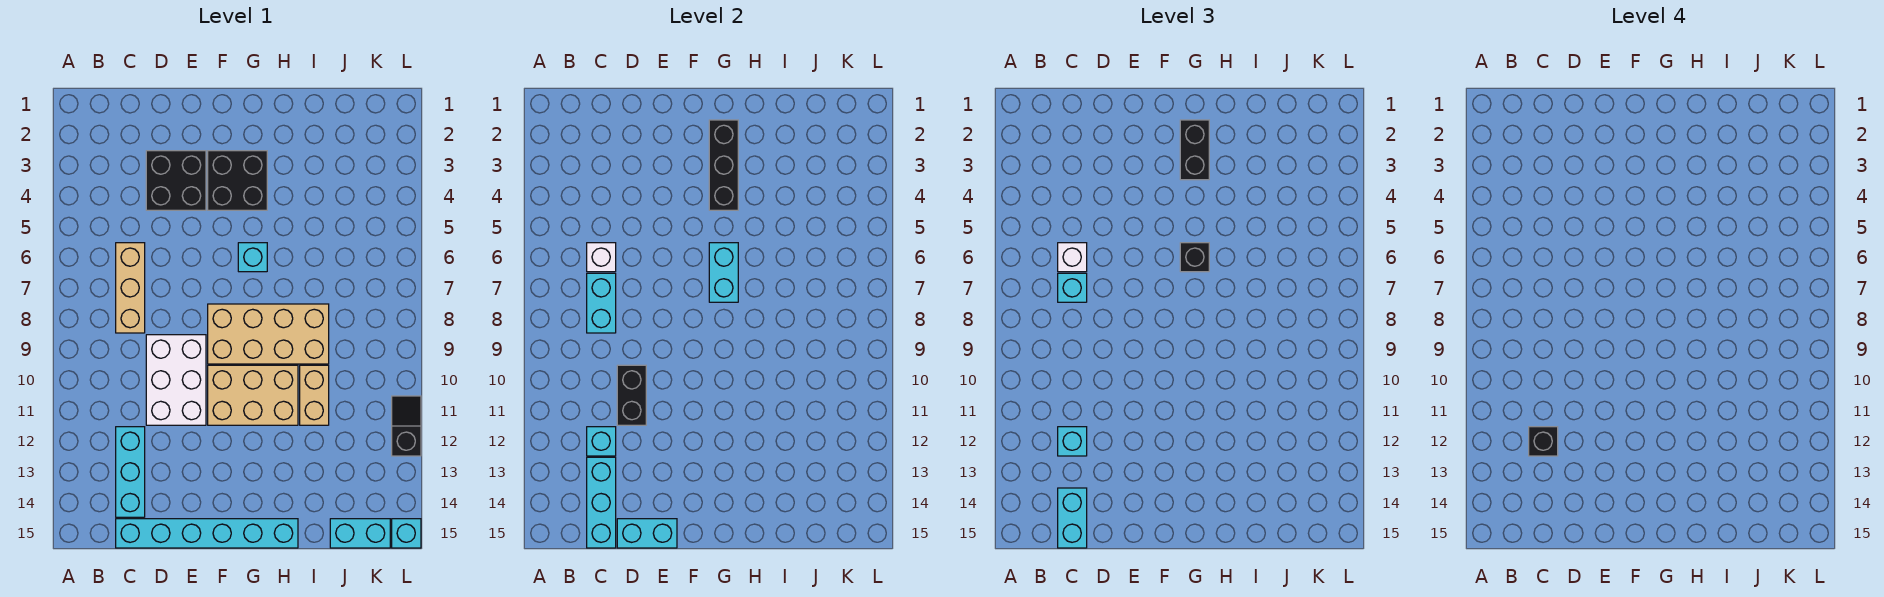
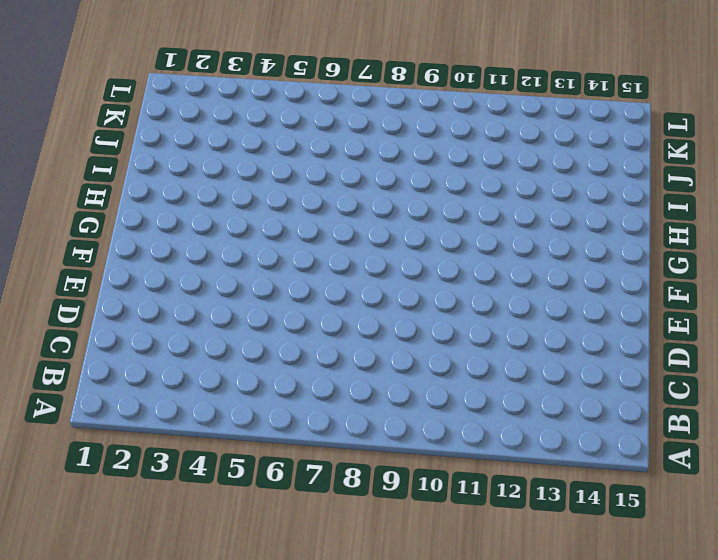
none -> tan 1x3 brick [116,243,145,333]
none -> cyan 1x3 brick [116,427,145,517]
none -> cyan 1x6 brick [116,519,298,548]

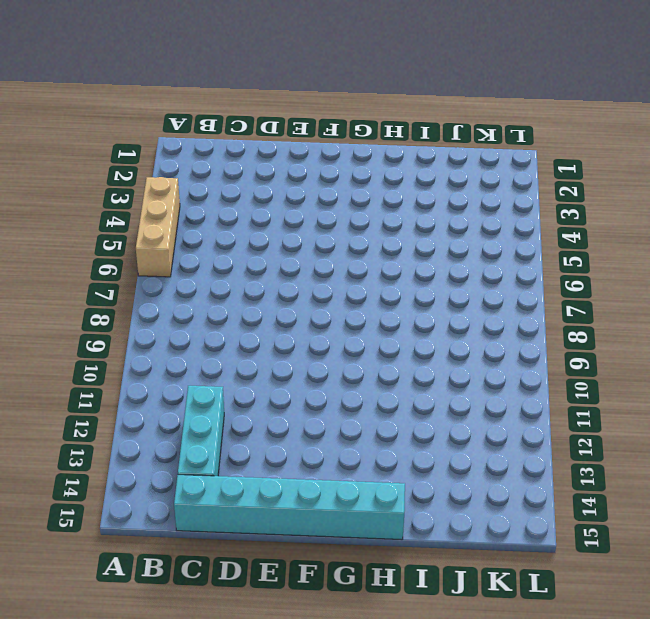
tan 1x3 brick [136,177,180,277] -> tan 1x3 brick moved to [116,243,145,333]
none -> black 2x2 brick [146,151,206,210]
none -> white 2x3 brick [146,335,206,425]
none -> black 2x2 brick [208,151,267,210]

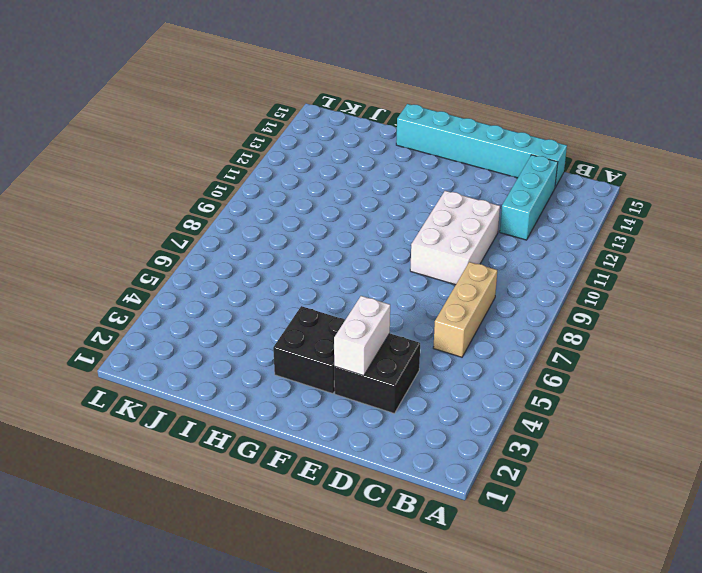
white 1x2 brick [334,296,390,376] -> none
none -> tan 2x4 brick [208,304,329,364]
none -> tan 2x3 brick [208,365,298,425]
none -> cyan 1x1 brick [238,243,267,272]

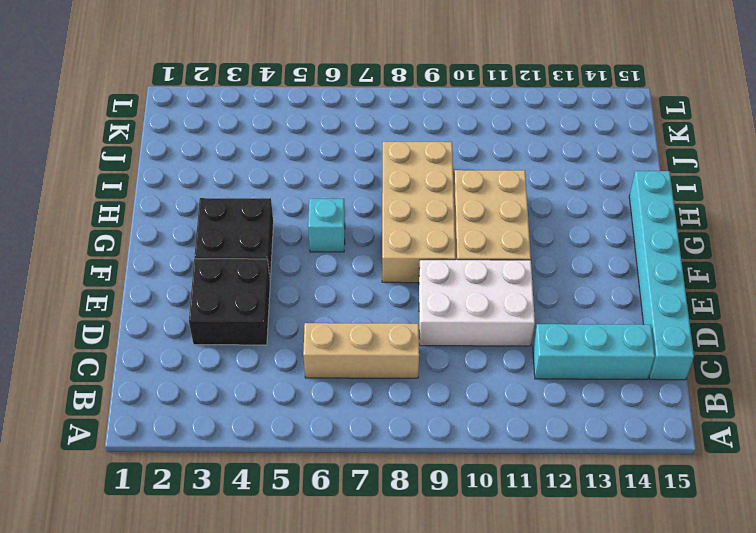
none -> tan 1x2 brick [300,365,329,425]
none -> cyan 1x2 brick [330,519,390,548]
none -> black 1x2 slope [392,396,421,456]

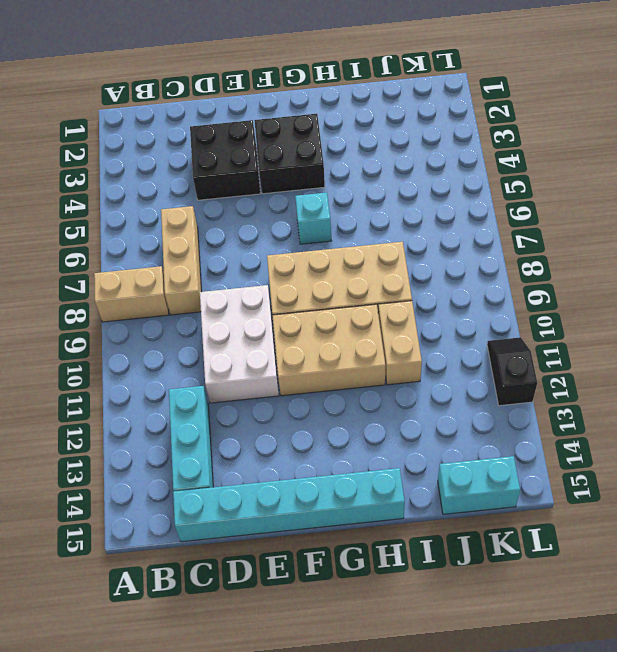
tan 1x2 brick [94,266,169,322] -> none
none -> cyan 1x1 brick [392,519,421,548]
none -> white 1x1 brick [587,243,616,272]
none -> cyan 1x2 brick [587,273,616,333]

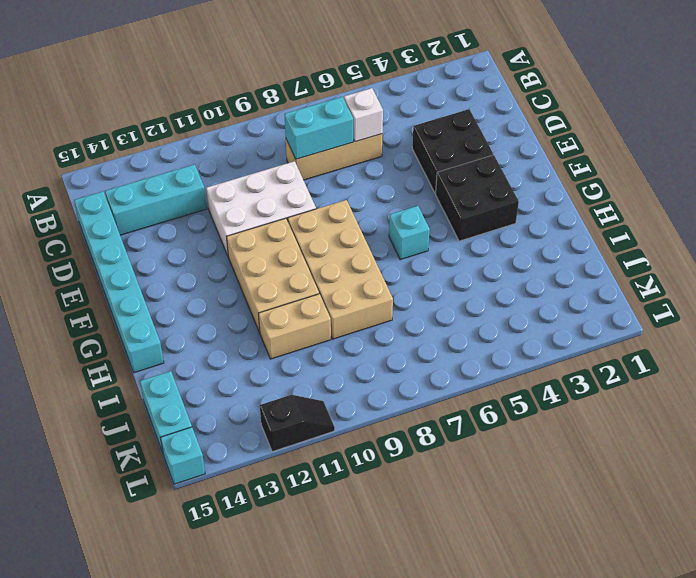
none -> cyan 1x1 brick [587,427,616,456]
none -> cyan 1x3 brick [587,457,616,548]
none -> black 1x2 brick [617,365,646,425]

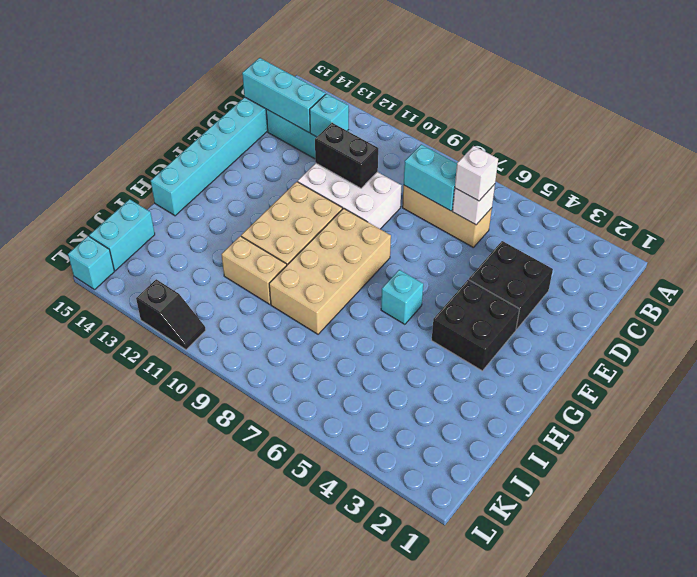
none -> cyan 1x2 brick [617,519,677,548]
none -> black 1x3 brick [709,120,738,210]
none -> cyan 1x2 brick [709,243,738,302]

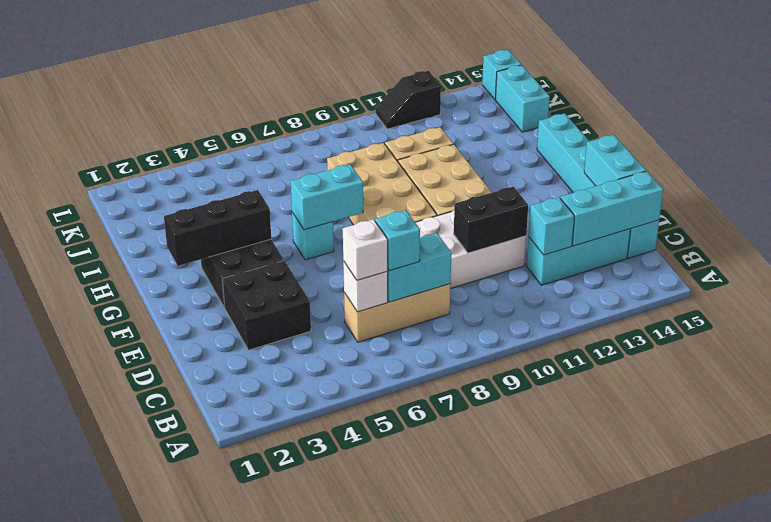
none -> cyan 1x1 brick [1058,427,1087,456]
none -> cyan 1x2 brick [1058,488,1087,548]
none -> black 1x2 brick [1180,120,1209,180]

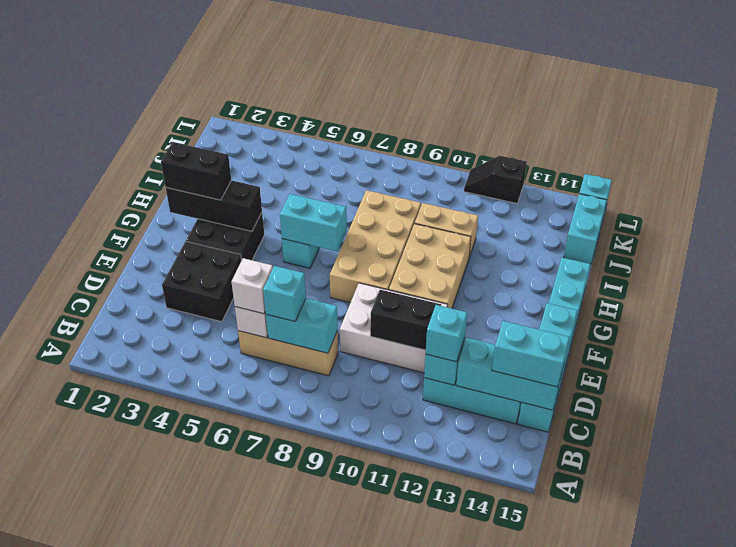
none -> black 1x1 brick [1180,243,1209,272]
none -> black 1x1 brick [1529,427,1558,456]

